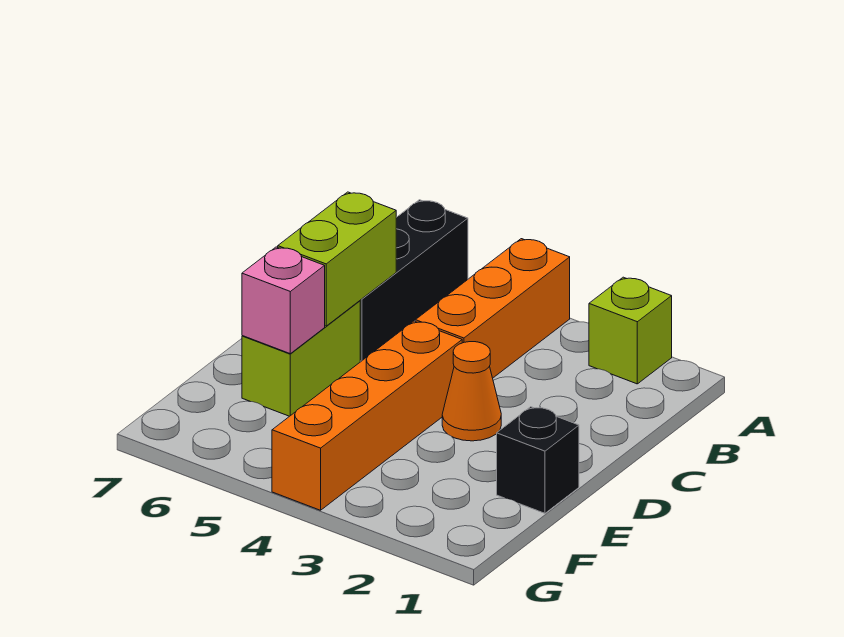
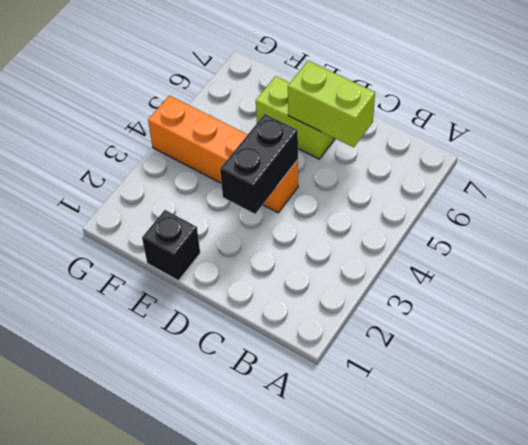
black 1x2 brick [220,114,298,214] -> none
none -> lime 1x1 brick [589,277,672,384]
none -> orange 1x3 brick [415,239,570,378]

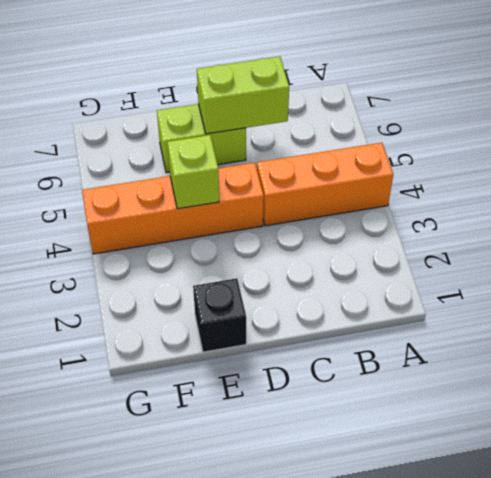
lime 1x1 brick [167,135,219,209] -> lime 1x1 brick moved to [589,277,672,384]
none -> black 1x3 brick [360,200,468,361]
none -> orange 1x1 cone [442,342,501,441]

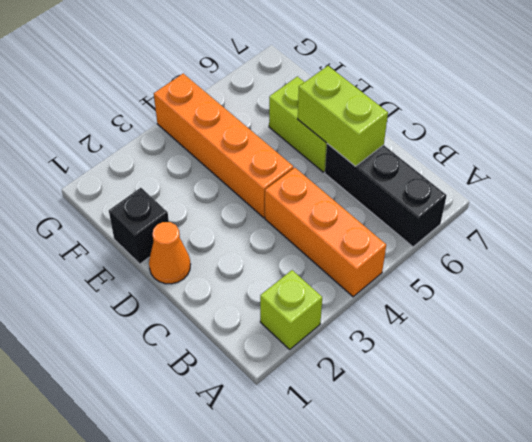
orange 1x1 cone [149,222,191,284] -> orange 1x1 cone moved to [442,342,501,441]
none -> pink 1x1 brick [242,247,325,354]

